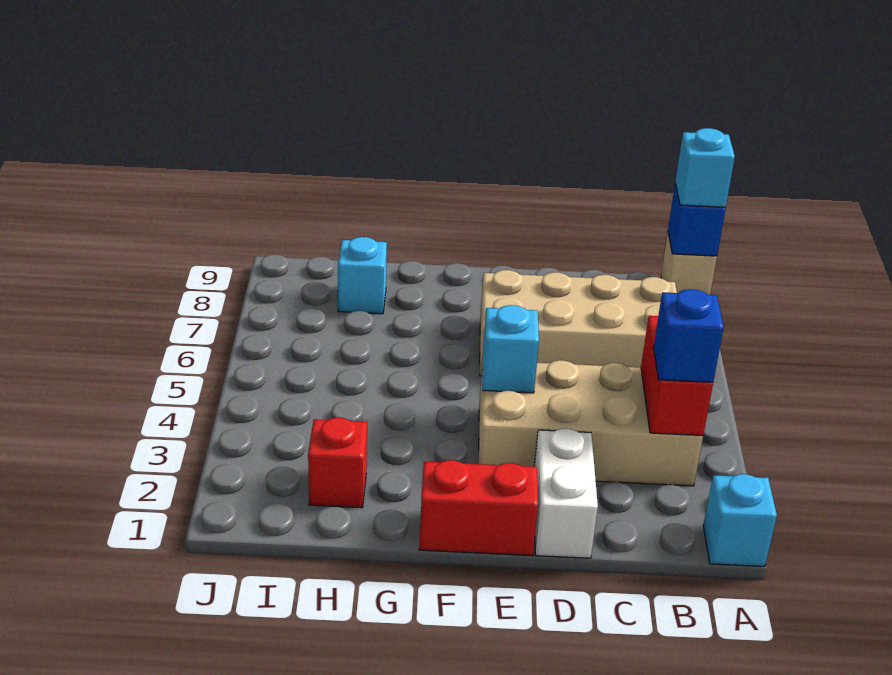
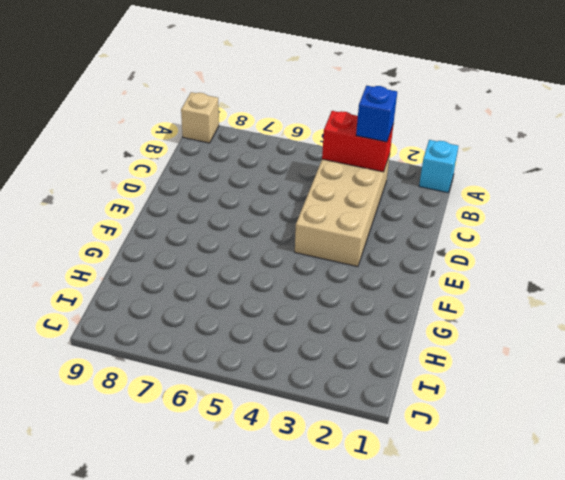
none -> tan 2x4 brick [480,270,677,376]
none -> white 1x2 brick [534,428,598,558]
none -> red 1x2 brick [419,460,538,556]

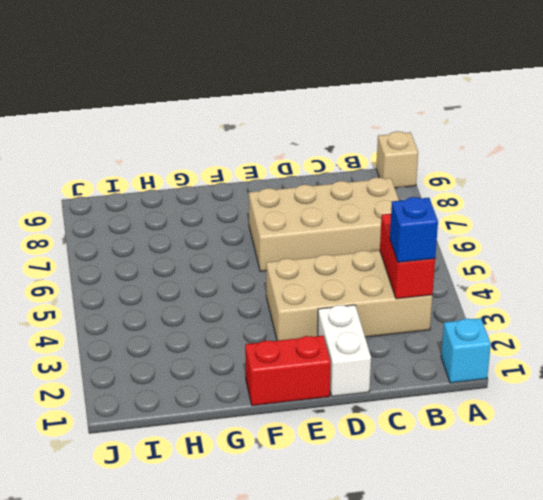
none -> red 1x1 brick [308,418,367,508]
none -> cyan 1x1 brick [338,237,387,314]
none -> blue 1x1 brick [668,184,726,256]

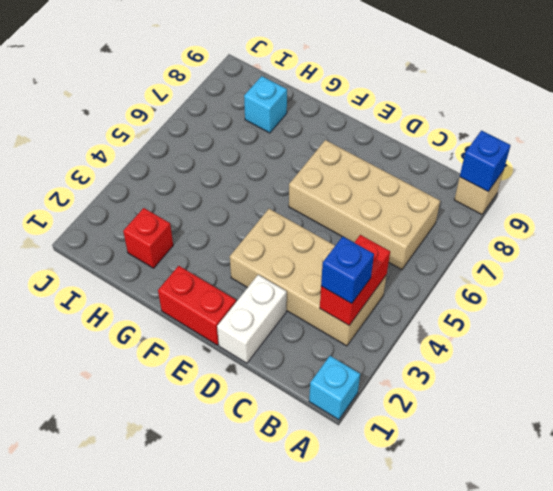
none -> cyan 1x1 brick [482,305,539,393]
none -> cyan 1x1 brick [675,128,735,208]

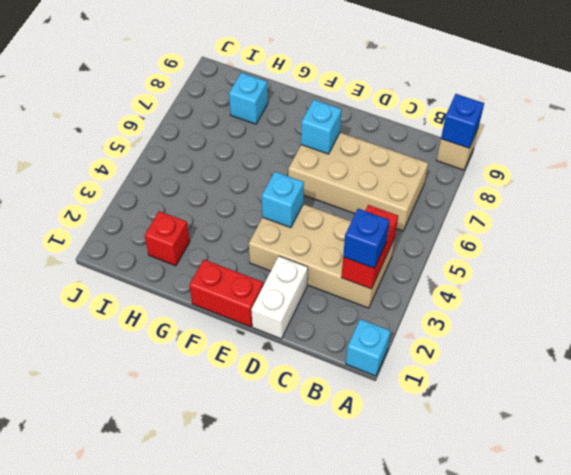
cyan 1x1 brick [301,100,342,154] -> cyan 1x1 brick moved to [675,128,735,208]

